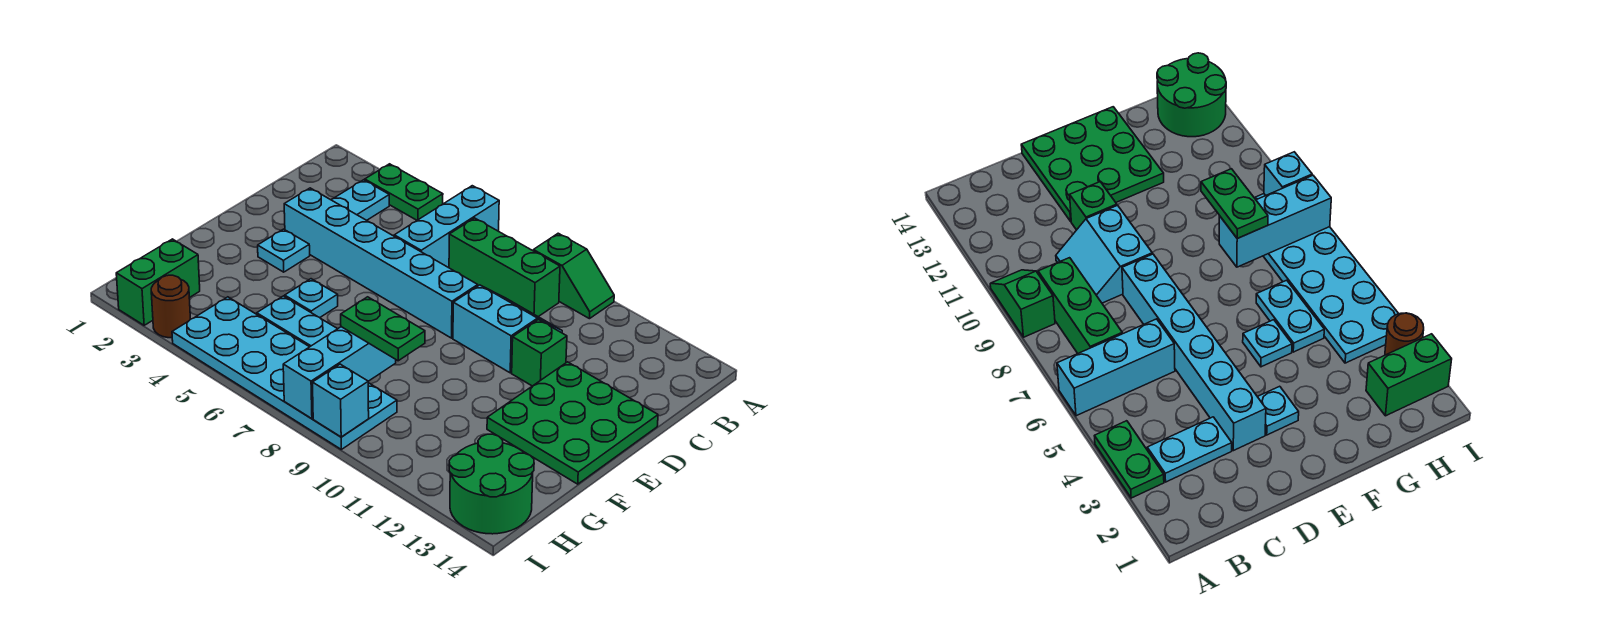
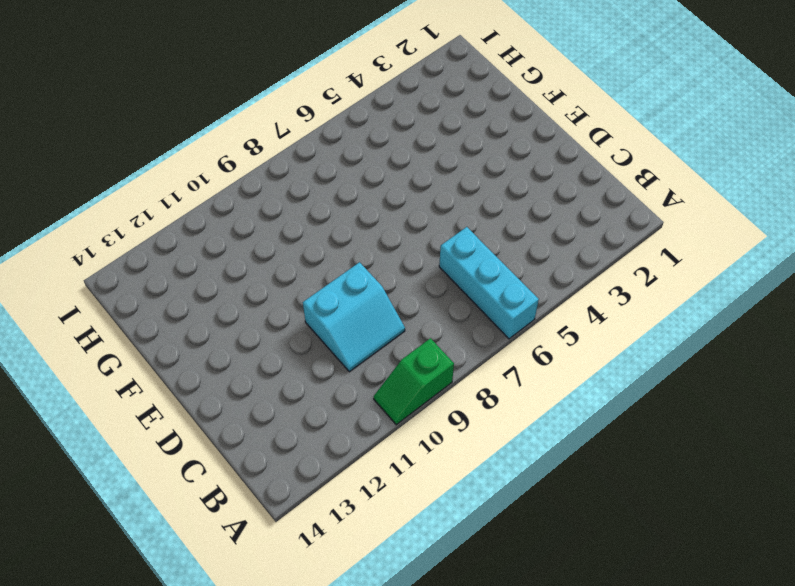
none -> green 1x2 plate [365,164,443,220]
none -> cyan 1x2 plate [331,180,389,220]
none -> green 1x3 brick [449,218,560,317]

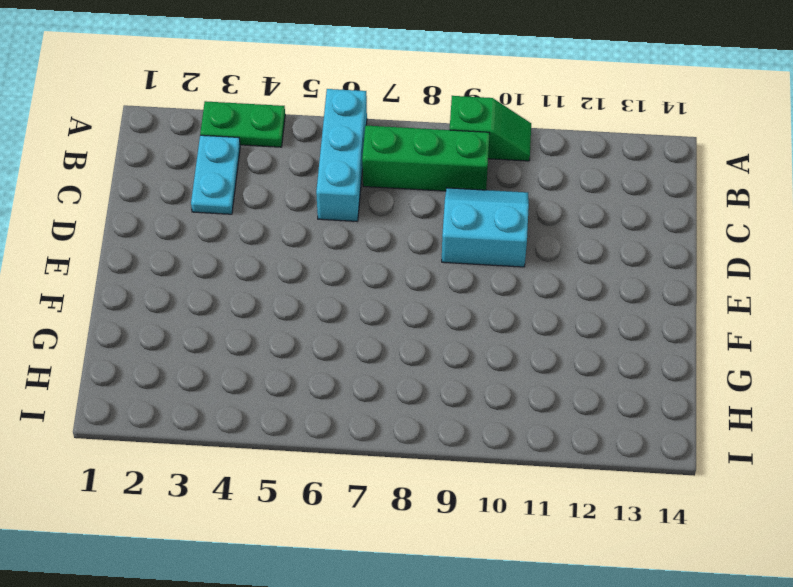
none -> cyan 1x6 brick [284,188,478,338]
none -> green 1x1 brick [512,320,567,386]
none -> green 3x3 plate [487,362,658,484]

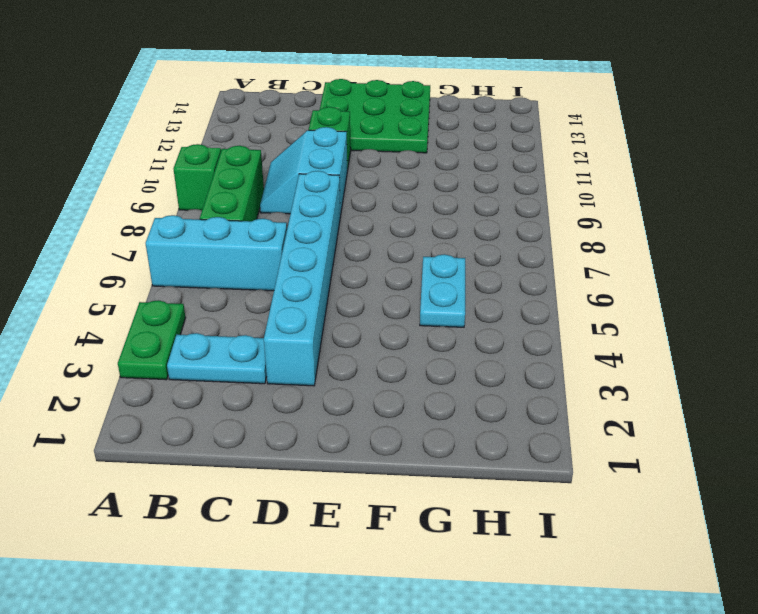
none -> cyan 1x1 plate [258,229,310,272]
none -> cyan 1x1 plate [285,279,338,317]
none -> green 1x2 brick [116,239,200,325]

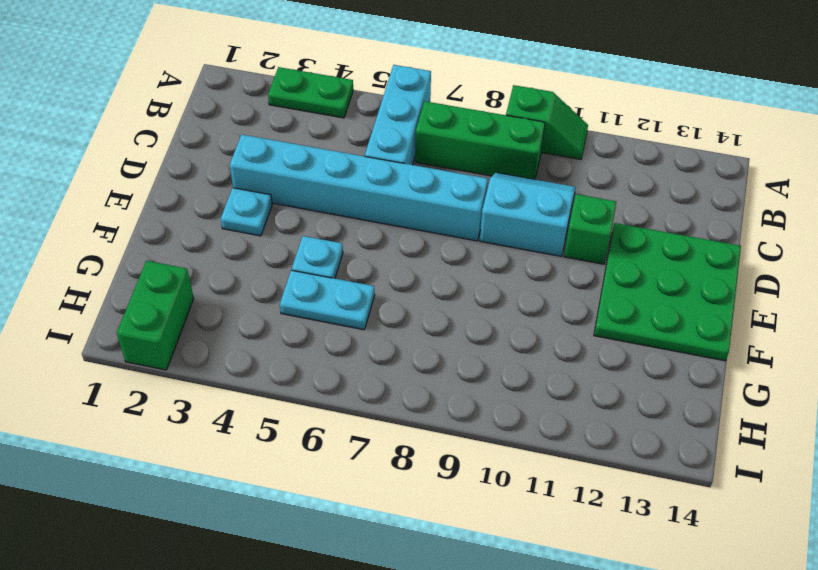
none -> cyan 1x2 plate [331,180,389,220]
none -> cyan 2x6 plate [172,297,397,449]
none -> green 2x2 round brick [449,434,534,534]

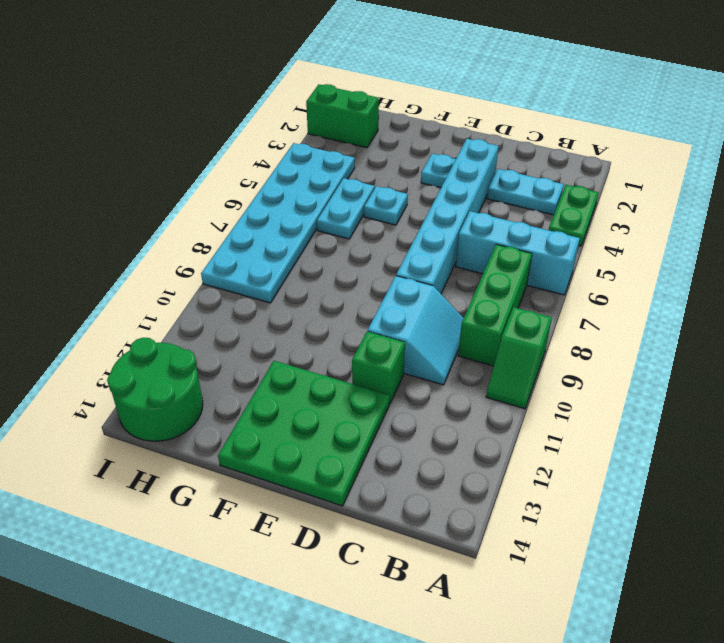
none -> brown 1x1 round brick [151,275,190,338]
none -> cyan 1x3 brick [283,327,396,419]
none -> cyan 1x1 brick [313,364,369,437]

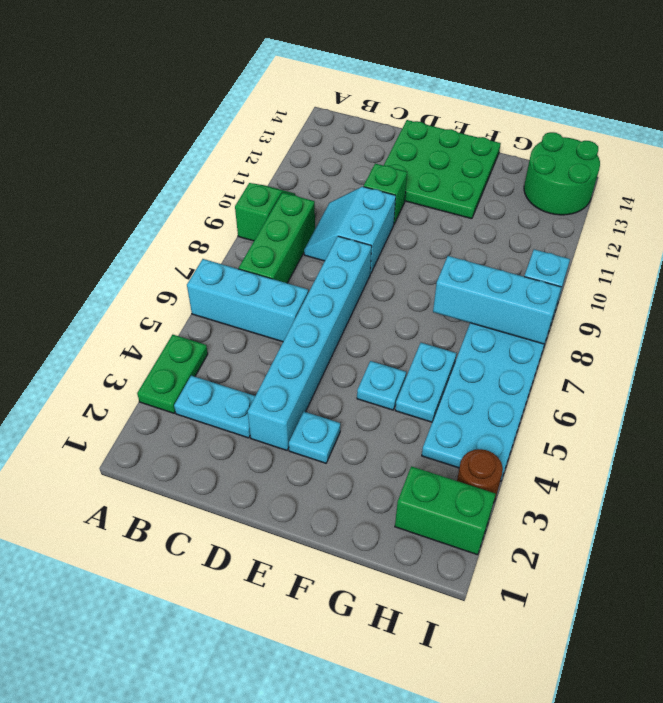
none -> green 1x2 plate [341,297,425,361]

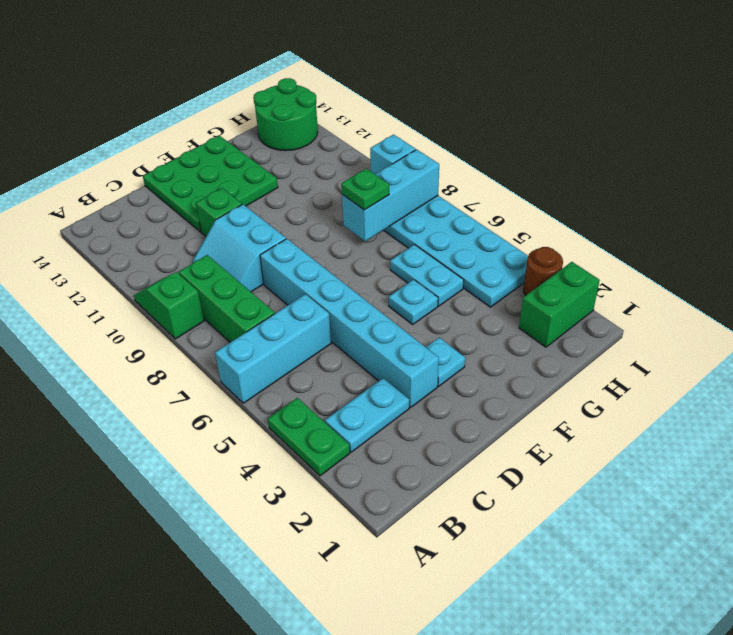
green 1x1 plate [341,169,389,210] -> green 1x2 plate [341,297,425,361]

